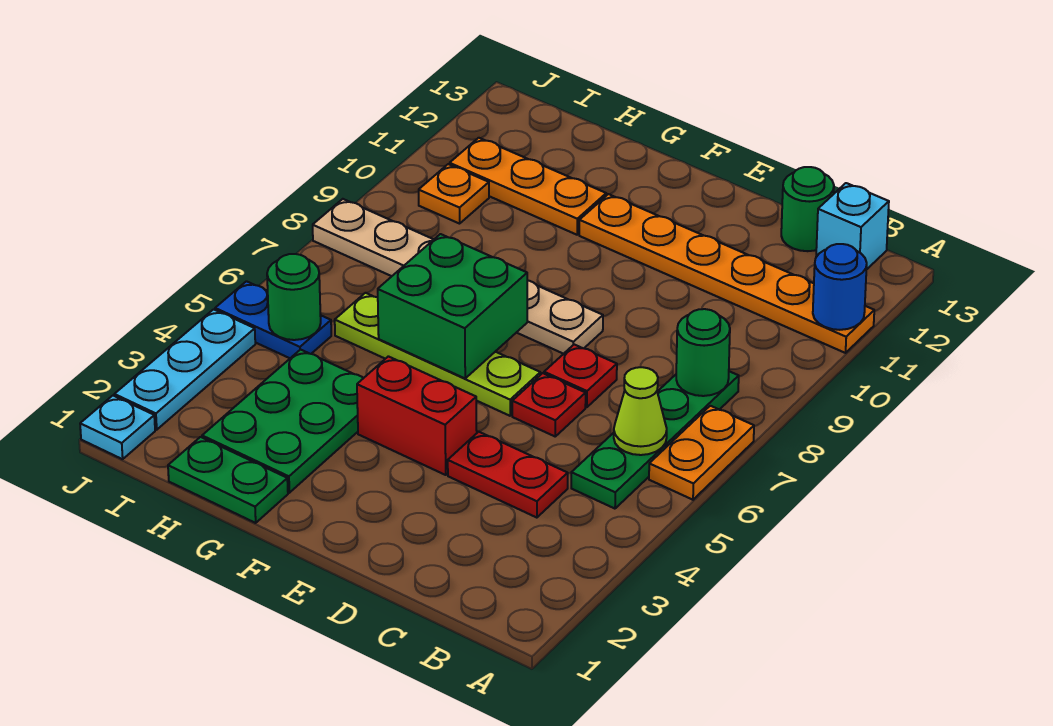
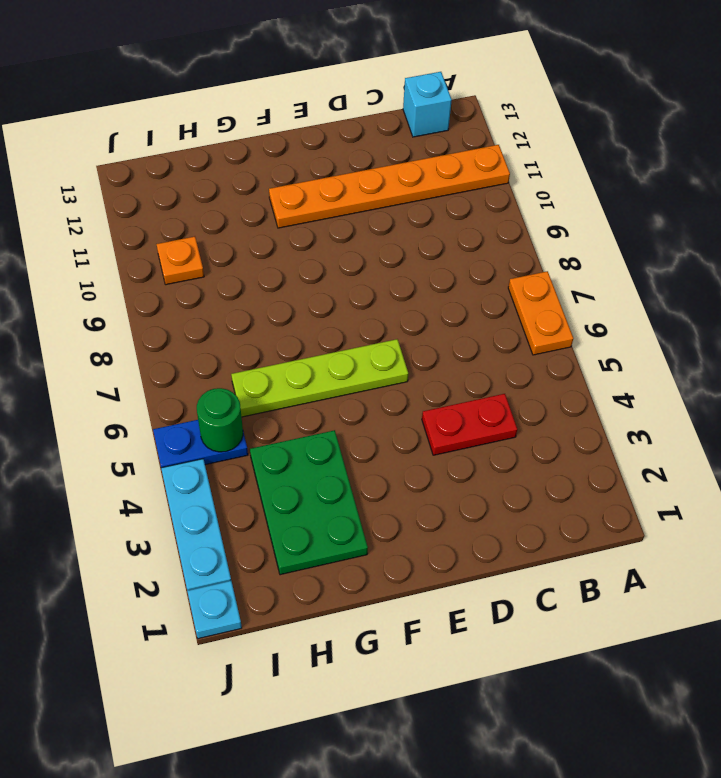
none -> green 1x4 plate [571,371,739,509]
none -> green 1x1 round brick [781,167,834,251]
none -> red 1x1 plate [512,373,586,436]

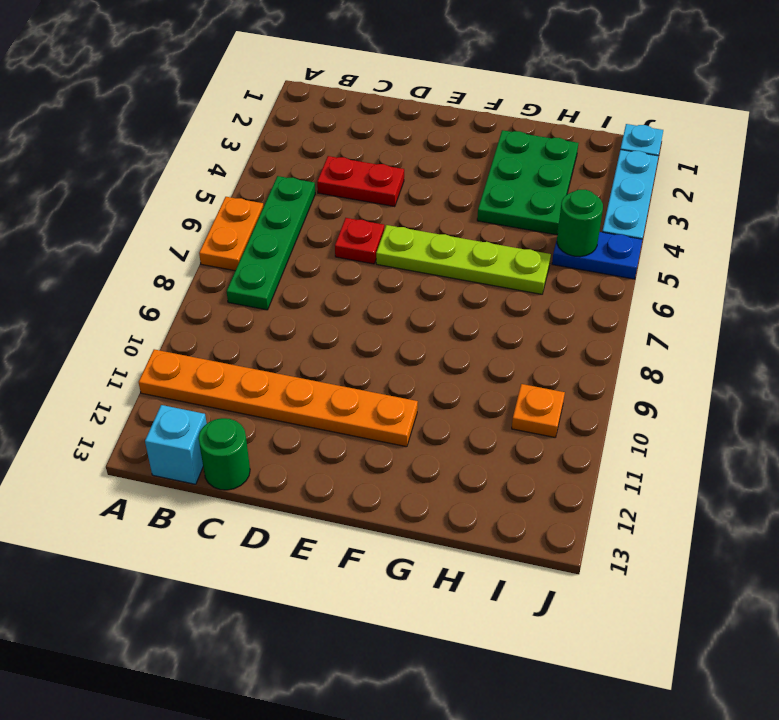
none -> red 1x1 plate [544,345,617,407]
none -> red 1x2 brick [357,356,477,475]
none -> tan 1x6 plate [313,199,603,354]

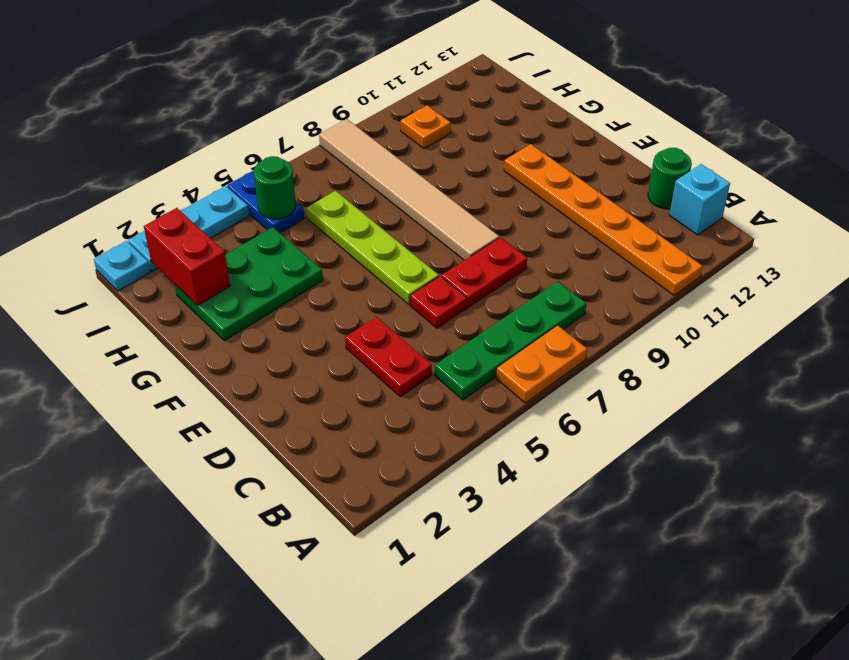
red 1x2 plate [442,237,527,307] -> red 1x1 plate [544,345,617,407]
tan 1x6 tile [319,119,499,260] -> tan 1x6 plate [313,199,603,354]
red 1x2 brick [144,208,230,306] -> red 1x2 brick moved to [357,356,477,475]
none -> green 1x2 plate [168,437,288,523]
none -> orange 1x3 plate [450,138,606,235]
none -> blue 1x1 round brick [813,244,867,330]

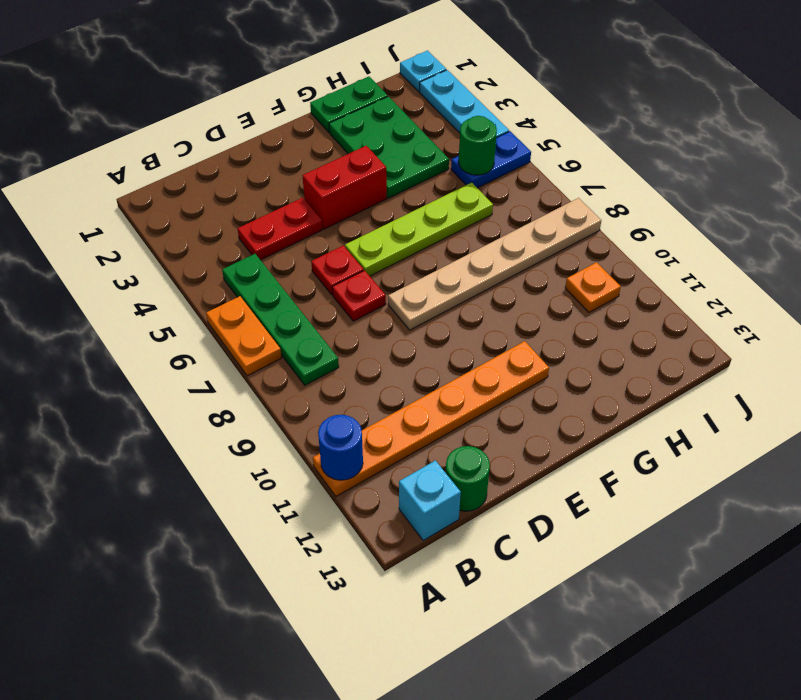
none -> orange 1x3 plate [450,138,606,235]
none -> lime 1x1 cone [614,367,667,455]
none -> green 1x1 round brick [676,309,730,396]

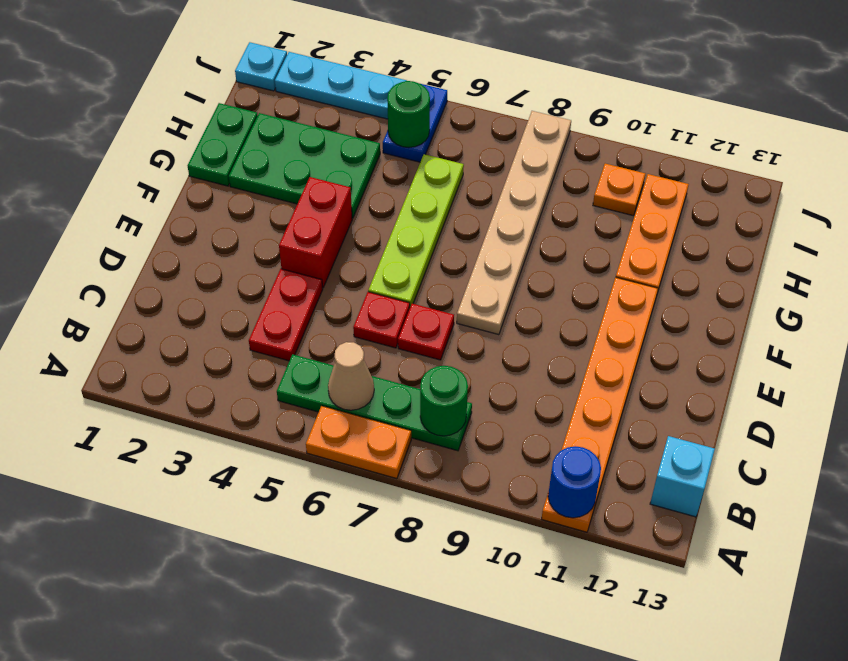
tan 1x1 cone [328,342,374,410] -> lime 1x1 cone [614,367,667,455]
none -> green 1x1 round brick [781,167,834,251]
none -> green 2x2 brick [378,234,527,378]

